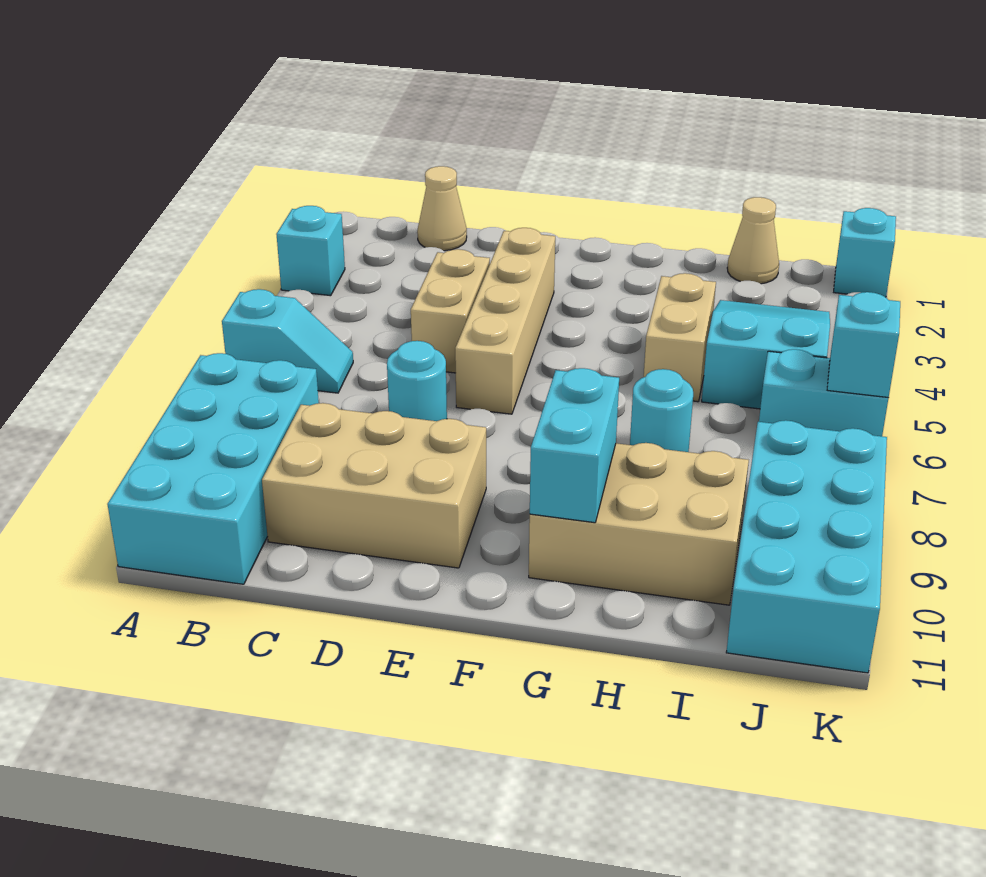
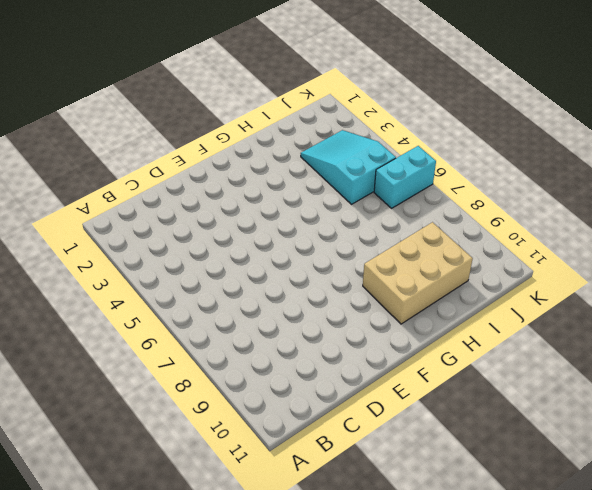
none -> cyan 1x1 brick [276,206,345,296]
none -> cyan 1x2 slope [222,289,353,393]
none -> cyan 2x4 brick [107,353,319,584]

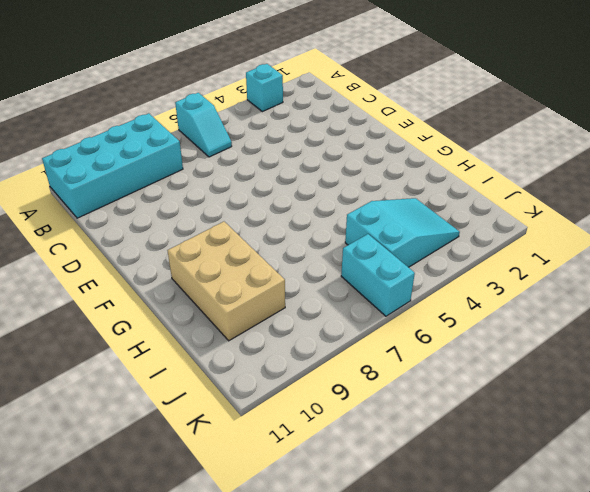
none -> tan 1x1 cone [417,166,467,251]
none -> tan 2x3 brick [262,403,486,568]
none -> tan 1x2 brick [411,249,490,373]

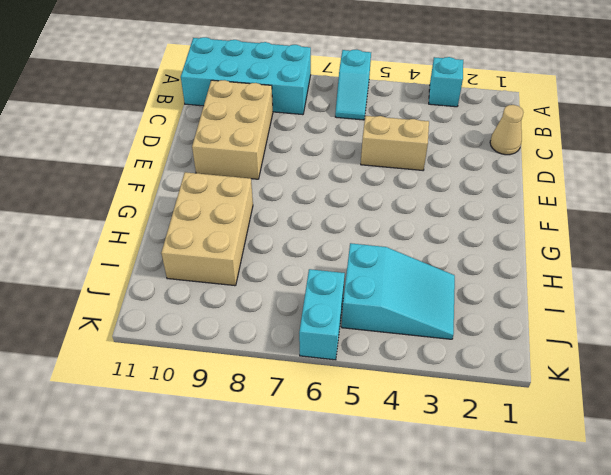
none -> cyan 1x1 round brick [387,341,447,421]
none -> tan 1x4 brick [455,228,555,414]
none -> tan 1x2 brick [644,273,716,402]

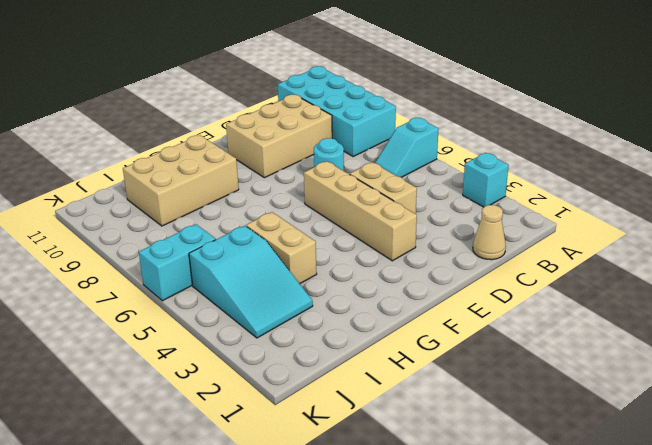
none -> cyan 1x1 round brick [630,369,693,452]
none -> tan 1x1 cone [727,197,779,284]
none -> cyan 2x4 brick [726,420,887,673]

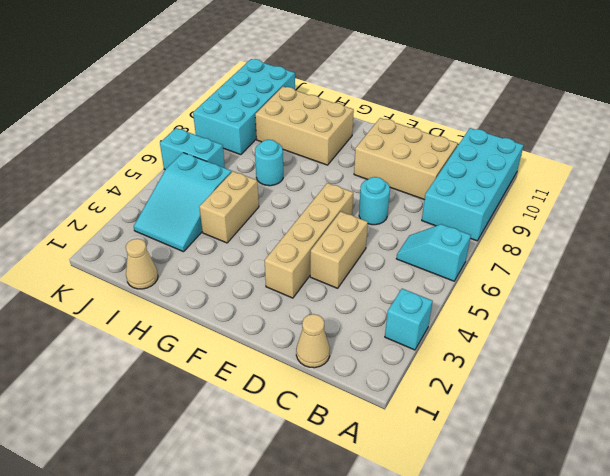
none -> cyan 1x1 brick [834,208,896,297]
none -> cyan 1x2 brick [530,368,619,523]
none -> cyan 1x1 brick [827,292,900,398]

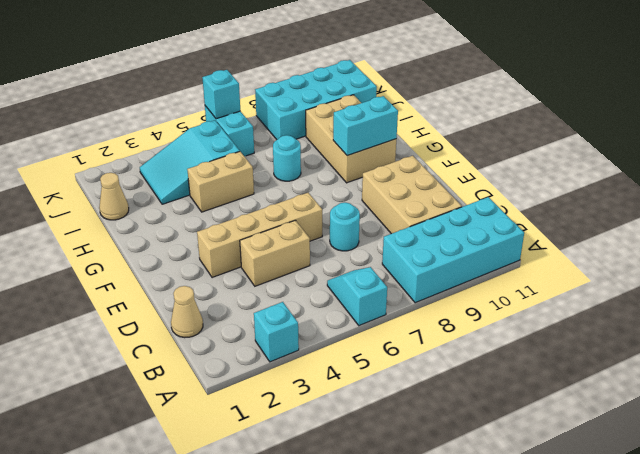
none -> cyan 1x1 brick [834,208,896,297]

